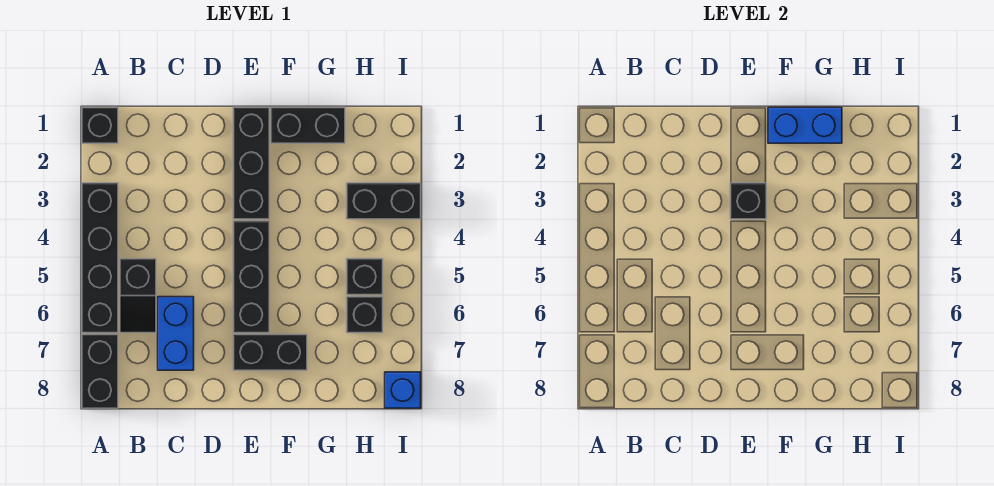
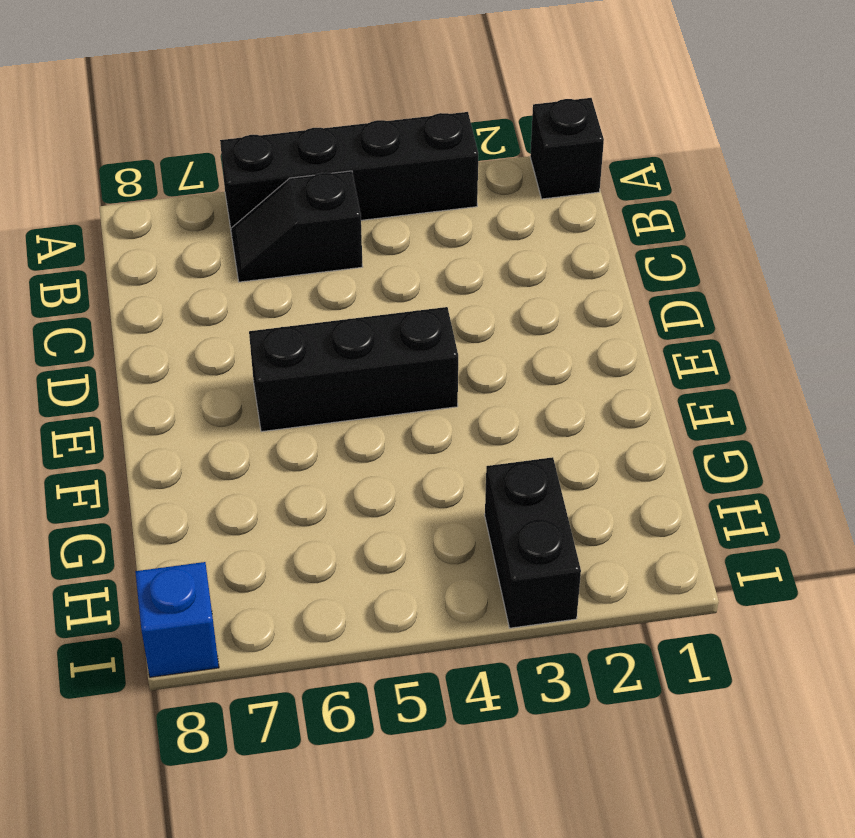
none -> black 1x2 brick [82,334,118,408]
none -> blue 1x2 brick [158,297,194,370]
none -> black 1x3 brick [233,107,269,219]

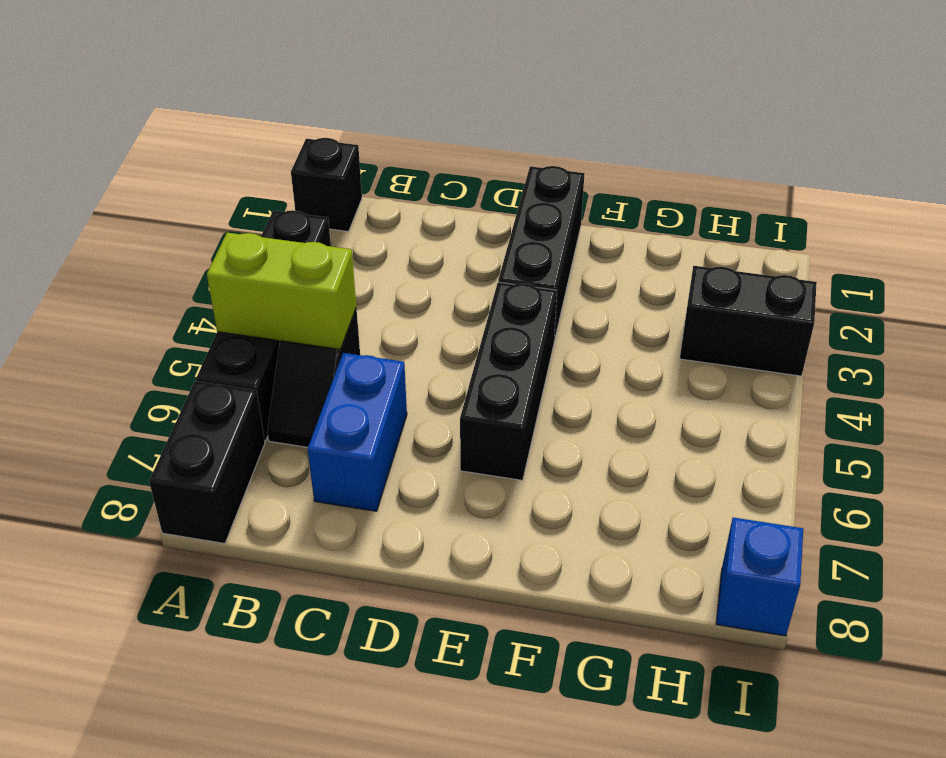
lime 1x2 brick [207,233,356,349] -> none
none -> black 1x2 brick [233,334,307,370]
none -> black 1x2 brick [271,107,345,143]
none -> black 1x1 brick [347,259,383,295]

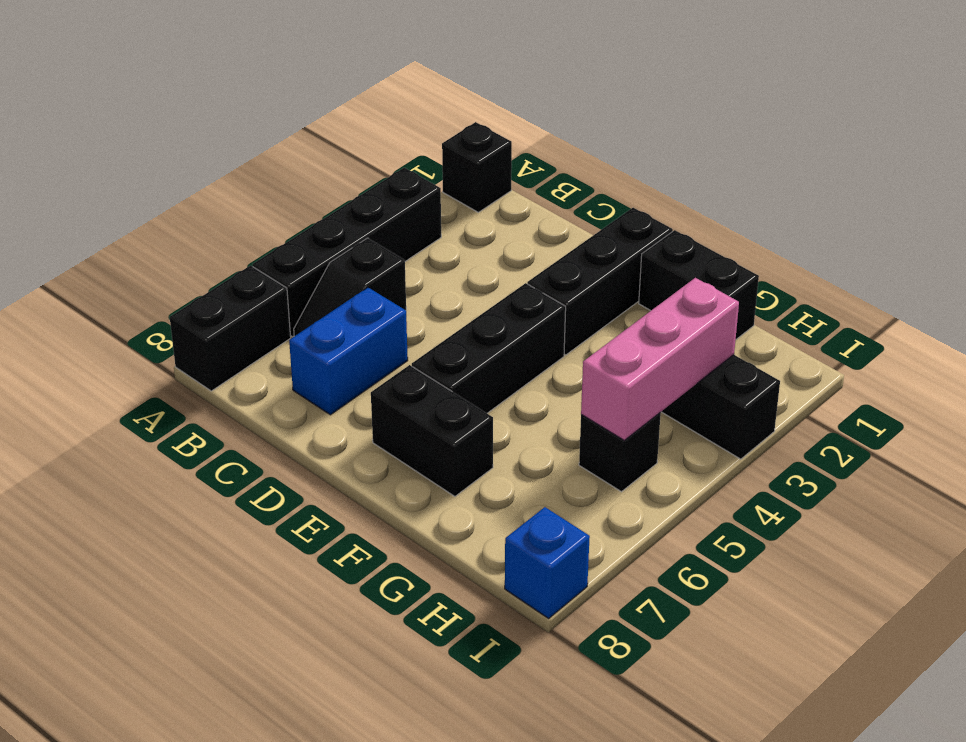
pink 1x3 brick [581,278,739,441] -> none
none -> black 1x1 brick [347,297,383,333]
none -> black 1x1 brick [730,183,766,219]
none -> blue 1x2 brick [768,107,842,143]

